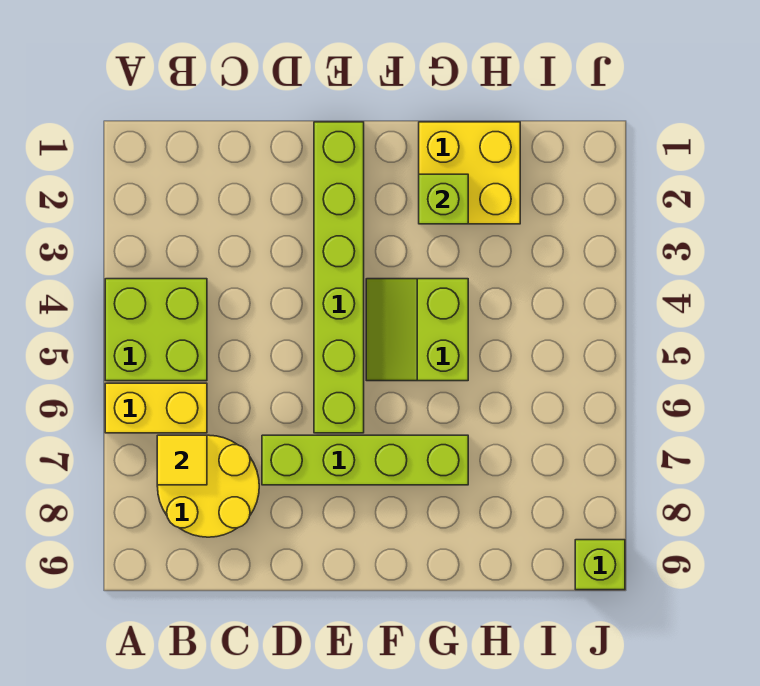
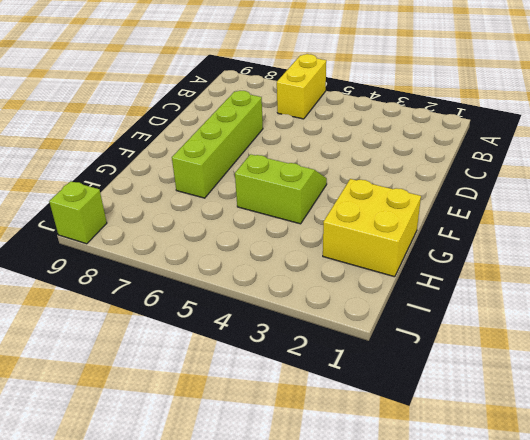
none -> lime 2x2 brick [105,279,207,381]
none -> yellow 2x2 round brick [157,435,259,537]

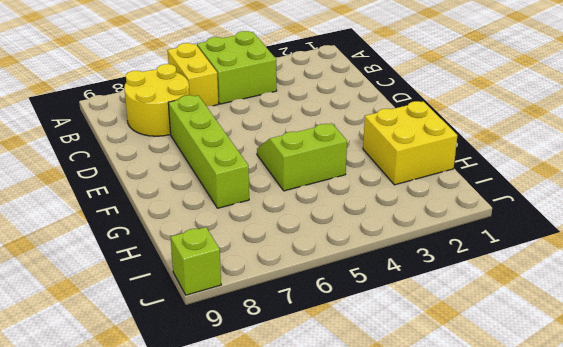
none -> lime 1x6 brick [314,122,364,433]
none -> yellow 1x1 tile [157,435,207,485]

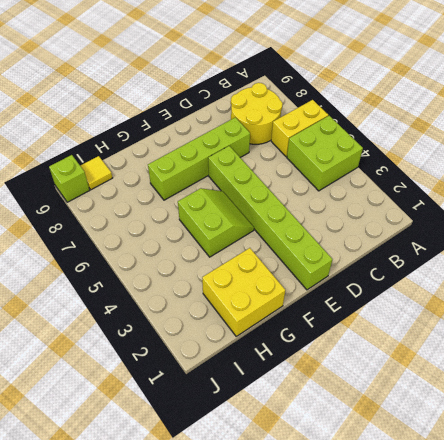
yellow 1x1 tile [80,156,112,190] -> yellow 1x1 tile moved to [157,435,207,485]
none -> lime 1x1 brick [419,174,468,224]

